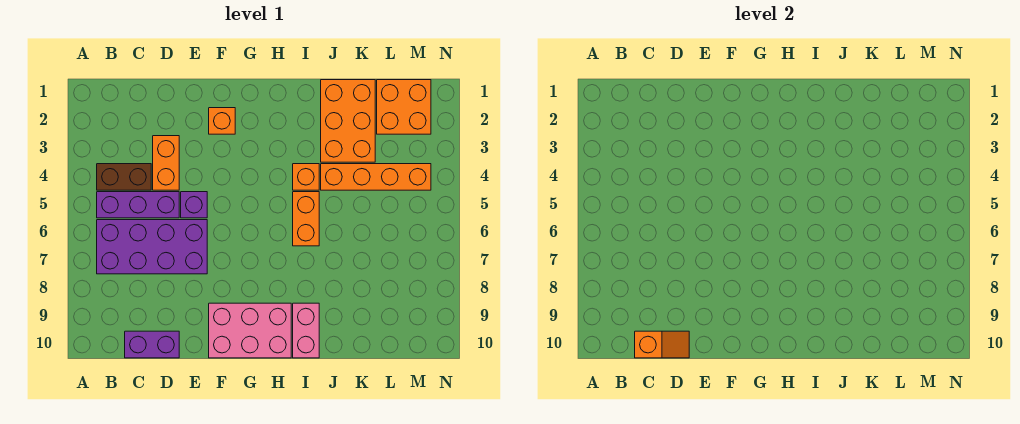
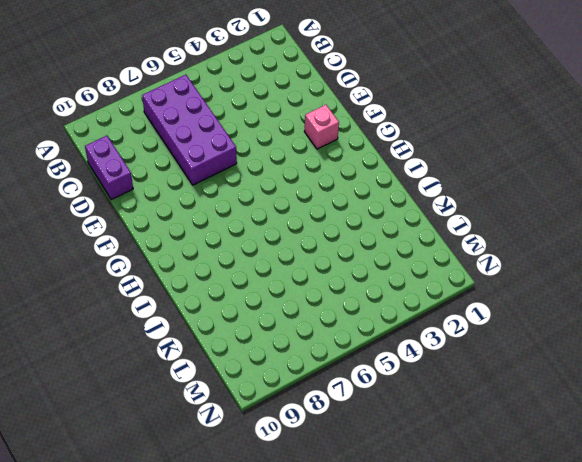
pink 1x1 brick [304,105,339,149] -> orange 1x1 brick [209,108,235,134]
none -> brown 1x2 brick [97,164,151,190]
none -> purple 1x3 brick [97,192,179,218]
none -> orange 1x2 brick [153,136,179,190]

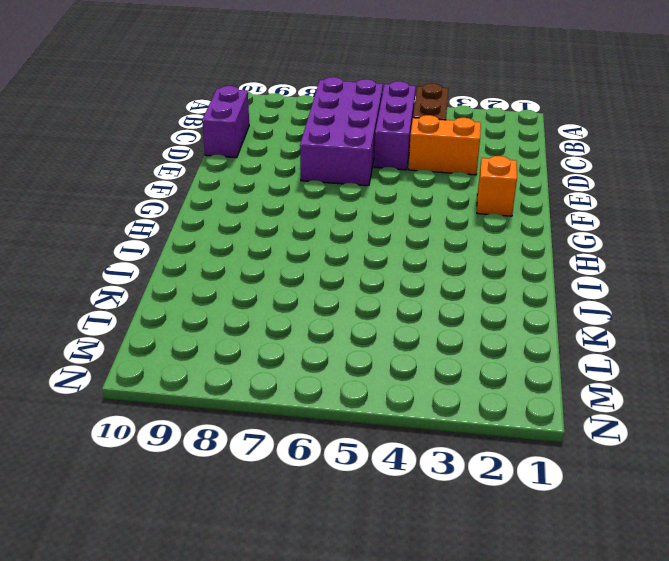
none -> purple 1x1 brick [181,192,207,218]
none -> pink 2x3 brick [209,303,291,358]
none -> orange 1x1 brick [293,164,319,190]

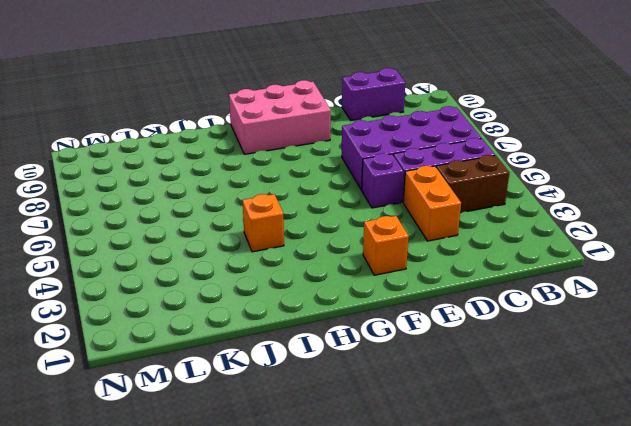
none -> orange 1x2 brick [293,192,319,246]
none -> pink 1x2 brick [293,303,319,358]
none -> orange 2x3 brick [321,80,375,162]

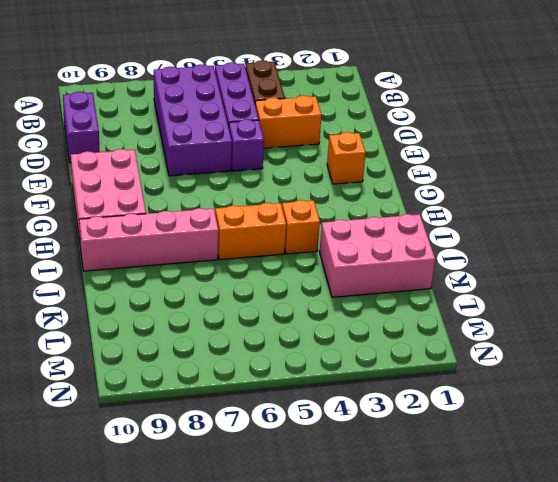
pink 1x4 brick [79,208,219,271] -> pink 1x2 brick [293,303,319,358]
pink 2x3 brick [320,214,435,297] -> orange 2x3 brick [321,80,375,162]
none -> orange 1x4 brick [321,164,431,190]
none -> orange 2x2 brick [377,80,431,134]
none -> orange 1x2 slope [635,331,689,358]

